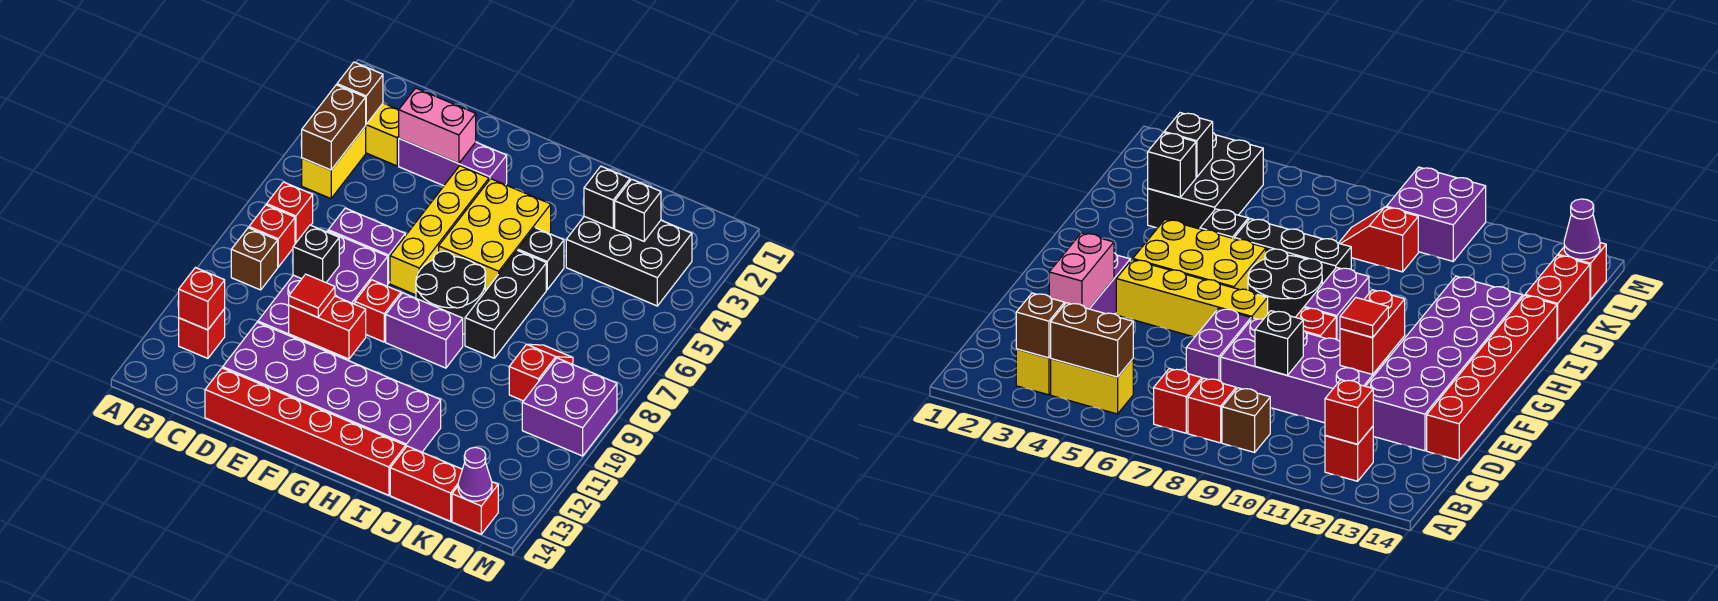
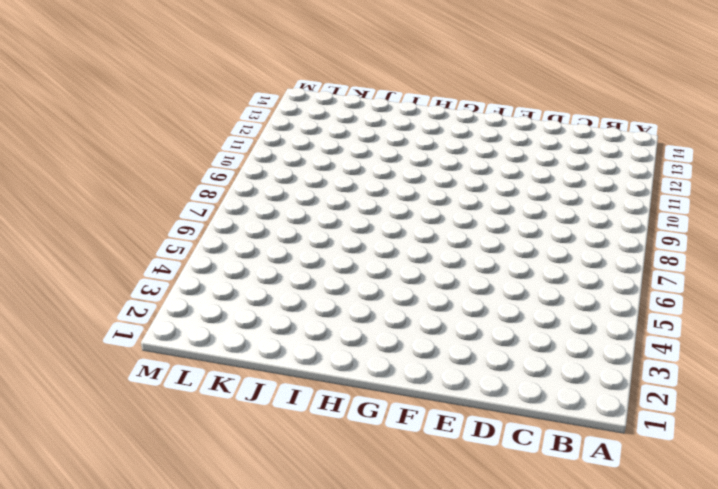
none -> yellow 1x2 brick [366,103,399,166]
none -> yellow 1x2 brick [302,126,366,199]
none -> red 1x1 brick [267,182,313,244]
none -> red 1x1 brick [249,205,295,267]

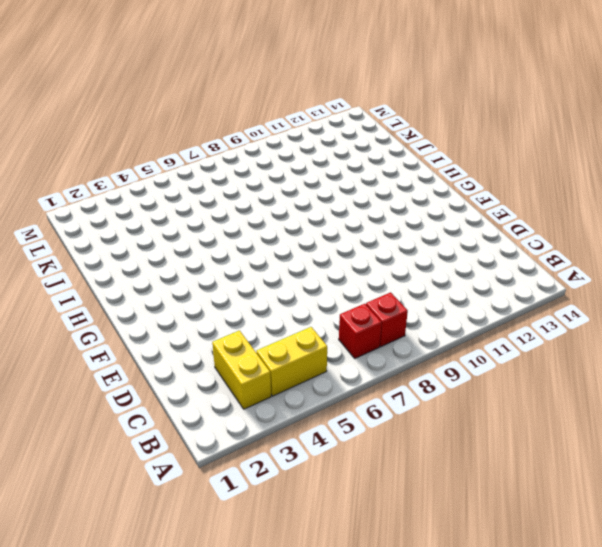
none -> brown 1x1 brick [231,228,278,290]
none -> red 1x1 brick [179,309,225,358]
none -> purple 1x3 brick [399,139,507,186]
none -> purple 1x2 brick [328,208,405,283]

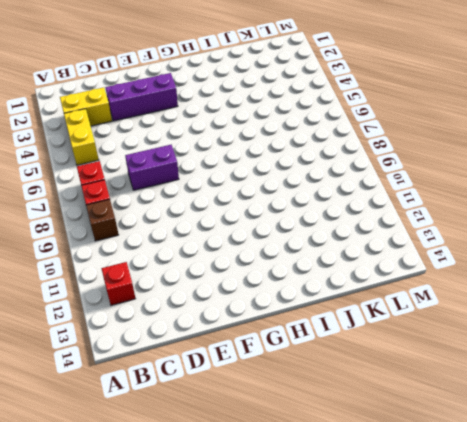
none -> purple 2x4 brick [258,231,388,354]
none -> purple 2x6 brick [223,322,441,452]
none -> red 1x6 brick [205,368,406,495]
none -> yellow 1x4 brick [390,166,489,295]

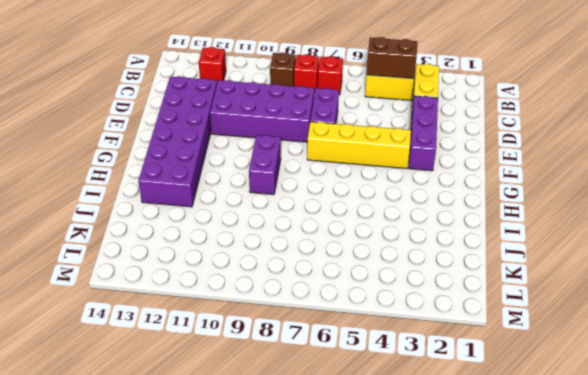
none -> red 1x6 brick [205,368,406,495]
none -> red 1x1 brick [355,280,401,342]
none -> yellow 2x3 brick [439,179,551,291]
none -> black 2x2 round brick [416,251,486,334]

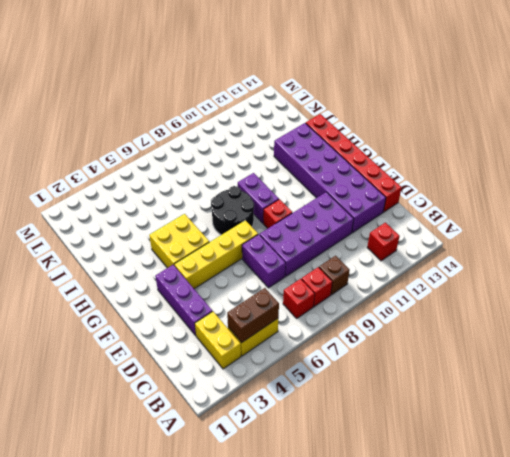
yellow 2x2 brick [149,214,209,268] -> yellow 2x3 brick [439,179,551,291]
none -> black 1x1 brick [518,228,564,290]
none -> black 1x3 brick [465,250,546,358]
none -> black 2x3 brick [566,216,692,306]
none -> red 1x2 brick [390,446,462,521]

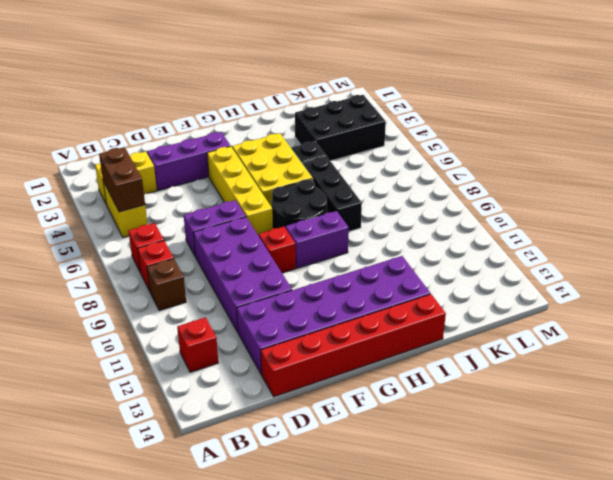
none -> red 1x2 brick [390,446,462,521]
none -> red 1x2 slope [509,344,573,401]
none -> purple 2x2 brick [522,358,617,456]
none -> red 1x1 brick [452,482,498,534]

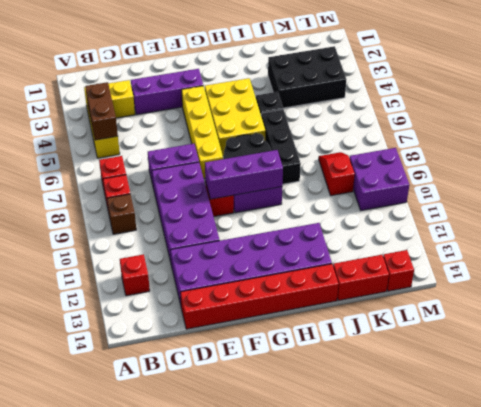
purple 1x3 brick [205,150,283,199] -> none
none -> brown 1x1 brick [337,62,383,124]
none -> red 1x1 brick [179,268,225,330]
none -> pink 1x2 brick [399,88,476,163]
none -> black 1x1 brick [293,225,339,282]

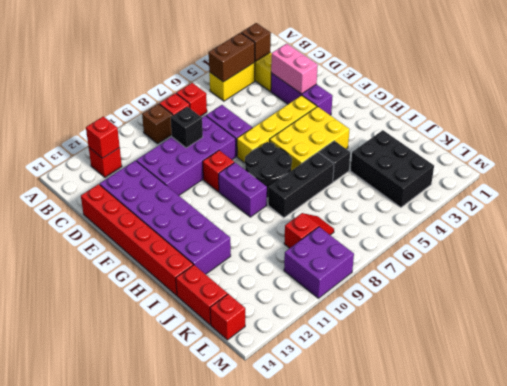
none -> red 1x2 brick [289,296,366,359]
none -> black 1x1 brick [584,166,630,228]
none -> black 1x1 brick [615,179,661,241]
none -> purple 1x1 cone [458,447,492,501]

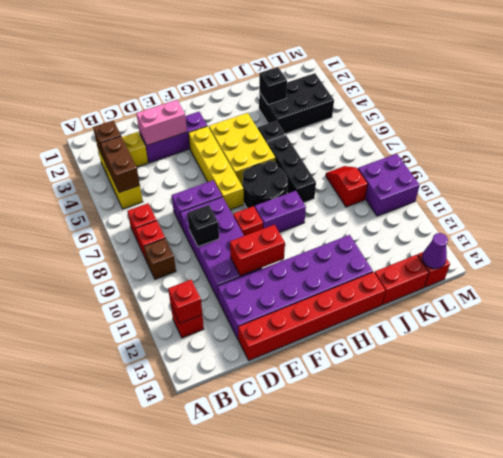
none -> black 1x1 brick [615,179,661,241]
none -> red 1x1 tile [289,274,335,317]

